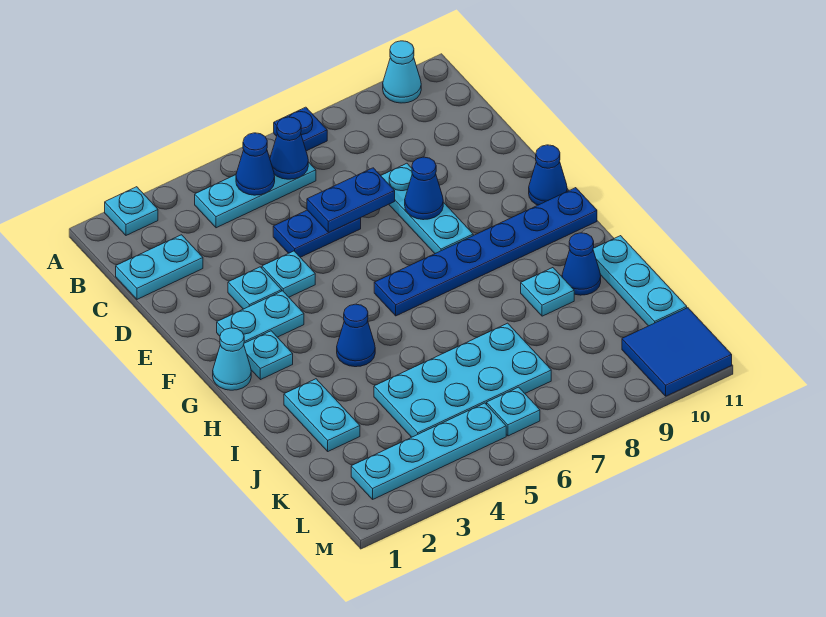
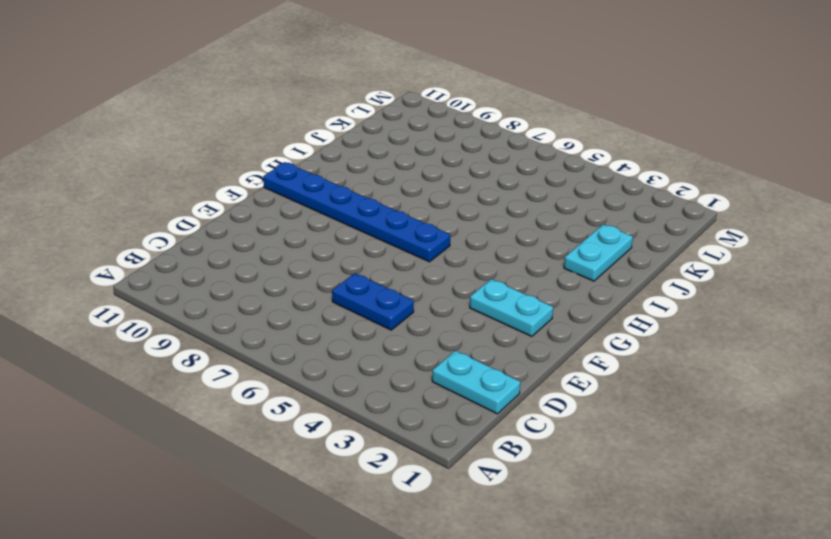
none -> cyan 1x1 plate [105,187,158,235]
none -> blue 1x1 plate [274,107,327,151]
none -> cyan 1x1 cone [383,41,421,103]

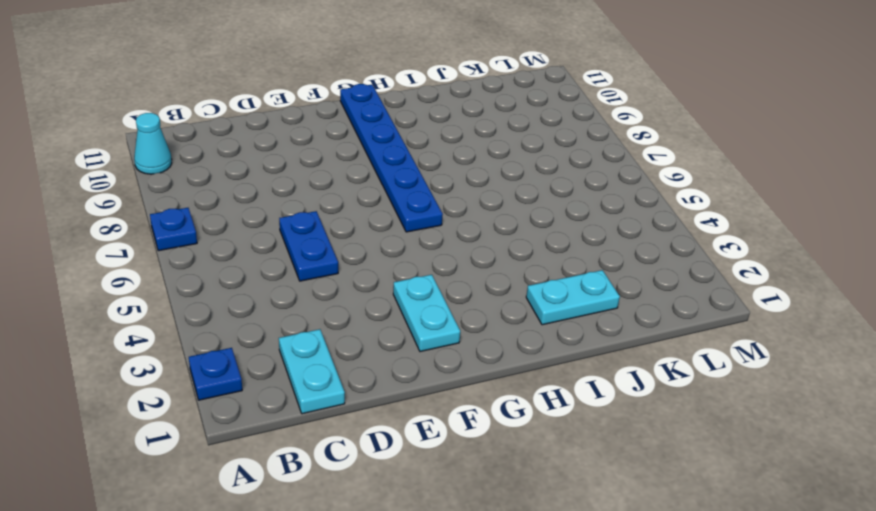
blue 1x1 plate [189,348,242,400] -> cyan 1x1 plate [105,187,158,235]
none -> cyan 1x3 plate [195,162,316,228]
none -> cyan 1x3 plate [381,163,473,253]
none -> cyan 1x1 plate [228,267,282,309]

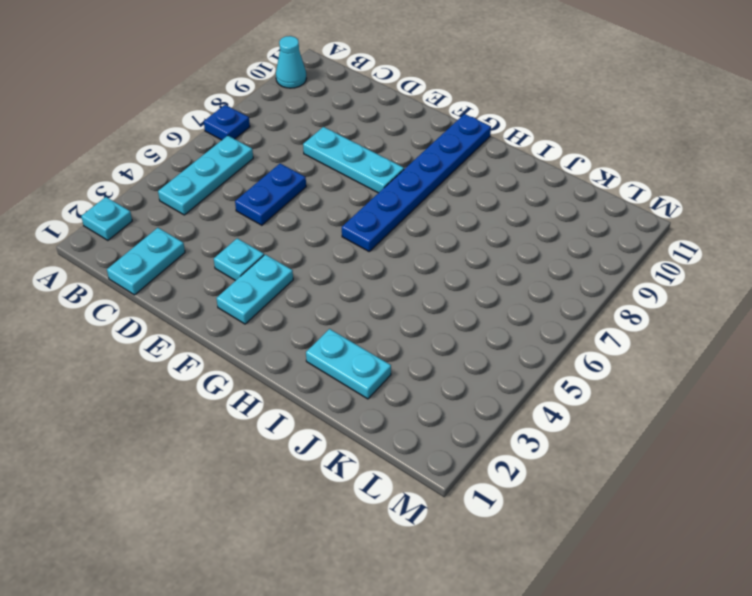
none -> cyan 1x1 plate [262,251,315,297]
none -> blue 1x1 cone [529,145,567,205]
none -> cyan 1x1 cone [213,328,251,390]

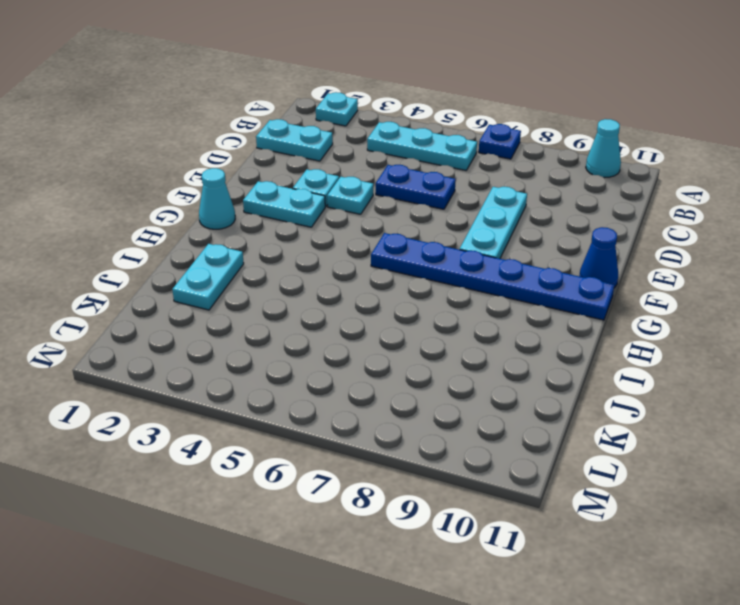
none -> cyan 1x1 plate [244,331,293,380]
none -> blue 1x1 cone [337,304,375,367]
none -> cyan 1x1 plate [521,268,574,316]

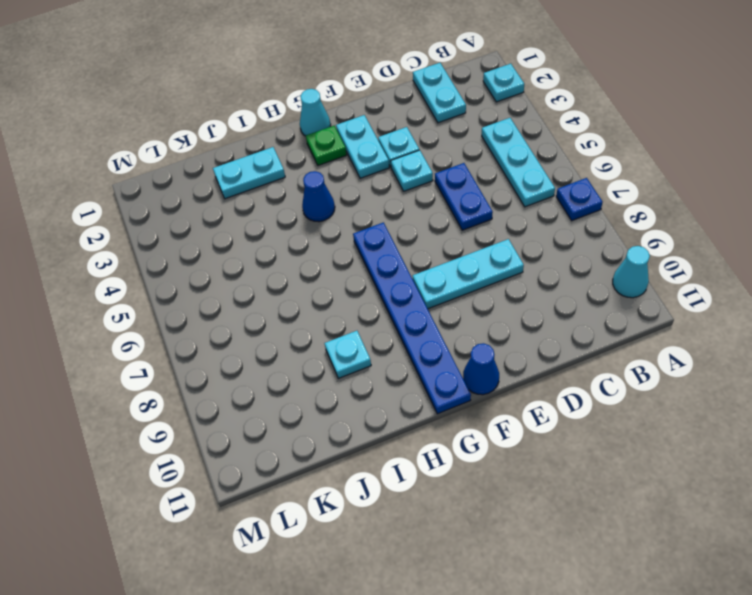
green 1x1 plate [306,126,347,165] -> cyan 1x1 plate [244,331,293,380]
none -> blue 1x1 cone [562,233,601,295]
none -> cyan 1x3 plate [593,236,687,326]
none -> cyan 2x4 plate [374,323,551,437]

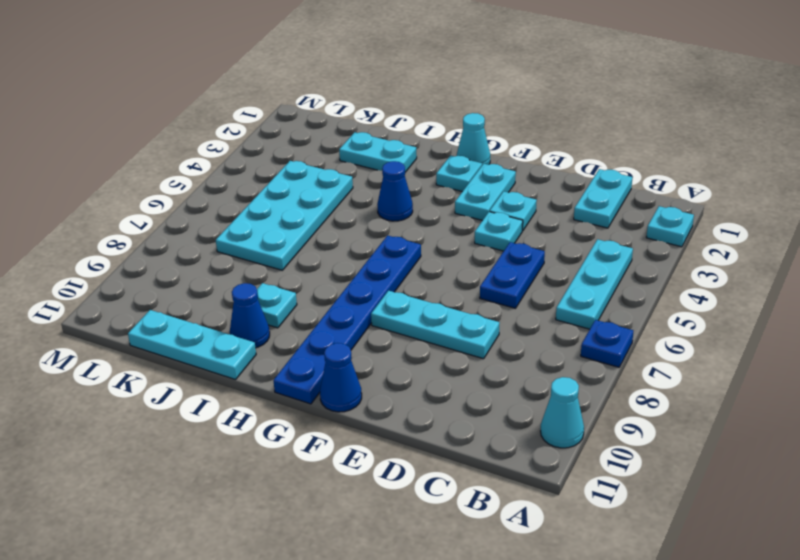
none -> cyan 1x4 plate [351,403,506,499]
none -> cyan 1x1 plate [487,387,540,436]
none -> blue 2x2 tile [622,308,732,396]

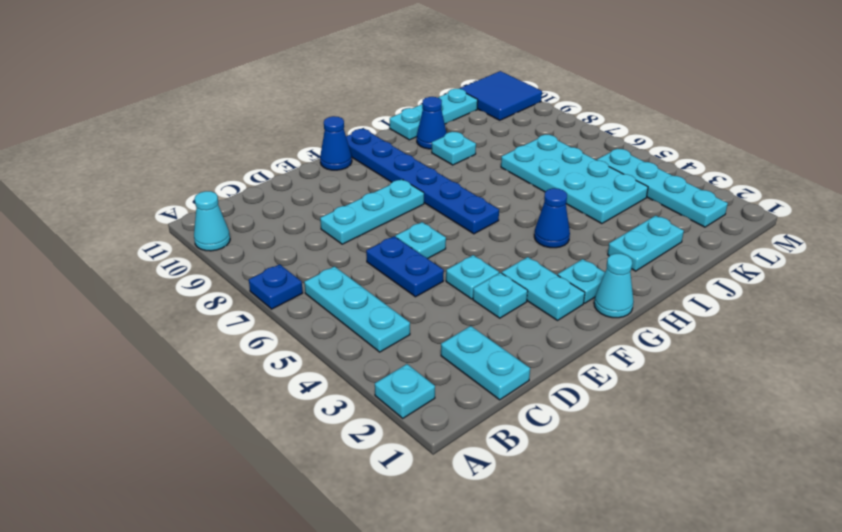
cyan 1x1 plate [395,222,446,259] -> cyan 1x1 plate moved to [487,387,540,436]
none -> blue 1x1 cone [236,133,275,195]
none -> blue 1x1 cone [270,117,308,179]
none -> blue 1x2 plate [307,168,395,233]

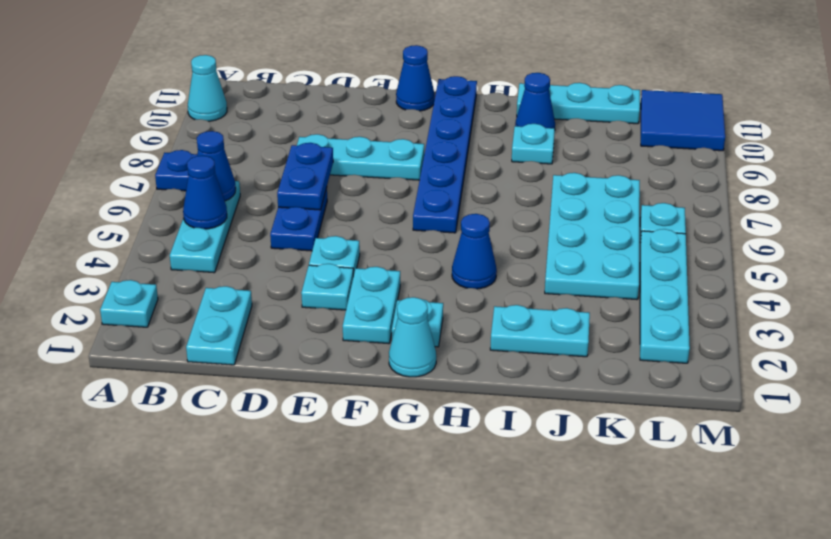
none -> blue 1x1 cone [405,157,443,220]

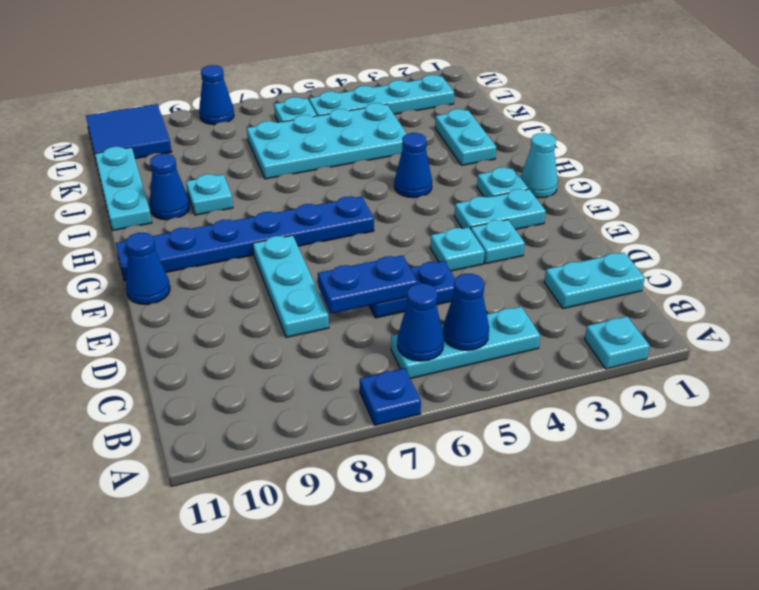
blue 1x1 cone [199,65,234,125] -> blue 1x1 cone moved to [405,157,443,220]
none -> cyan 1x1 cone [383,41,421,103]

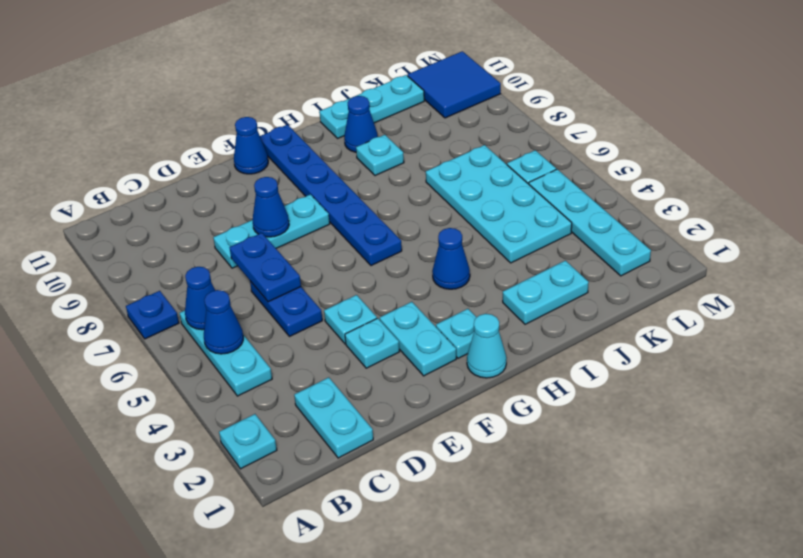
none -> cyan 1x1 cone [383,41,421,103]

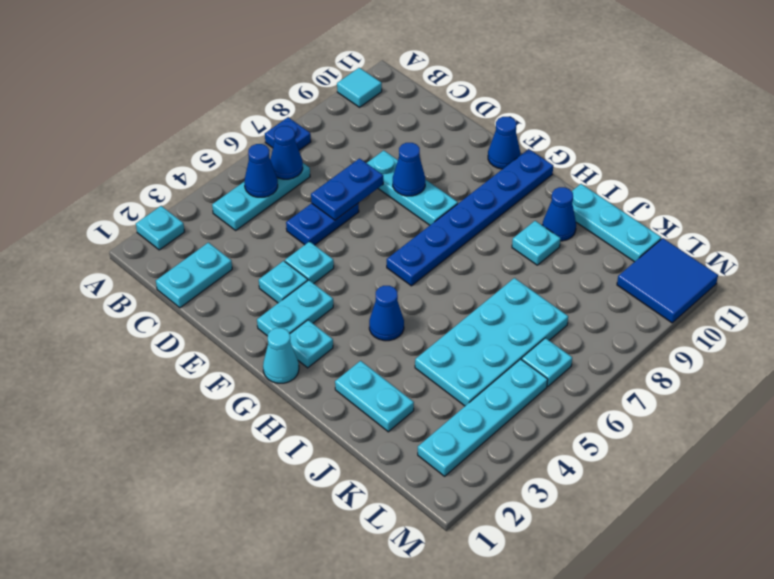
cyan 1x1 tile [337,68,382,107] -> cyan 1x1 cone [383,41,421,103]

